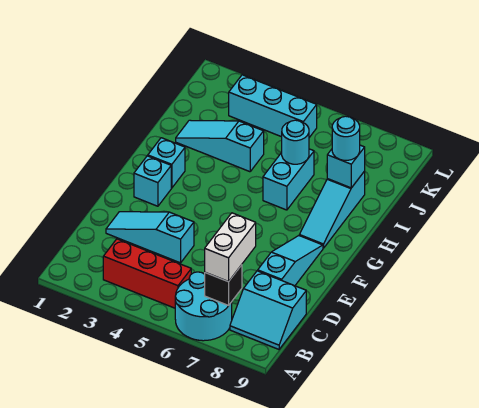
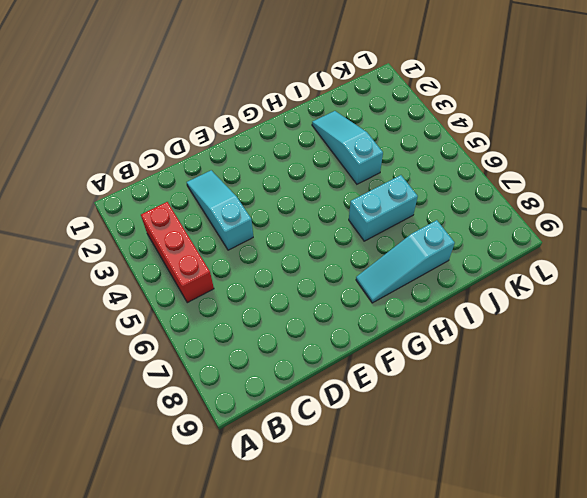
none -> cyan 2x2 round brick [175,272,232,341]
none -> cyan 2x2 slope [230,271,306,349]
none -> cyan 1x3 slope [258,236,323,286]

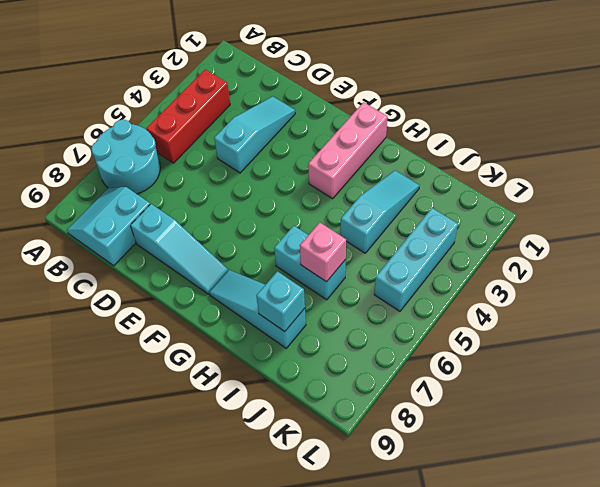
pink 1x3 brick [308,102,388,199] -> cyan 1x1 brick [148,138,185,188]
pink 1x1 brick [300,223,346,282] -> cyan 1x1 round brick [282,120,309,164]
none -> cyan 1x1 brick [134,156,171,206]
none -> black 1x1 brick [205,265,242,306]
none -> white 1x2 brick [205,213,256,282]

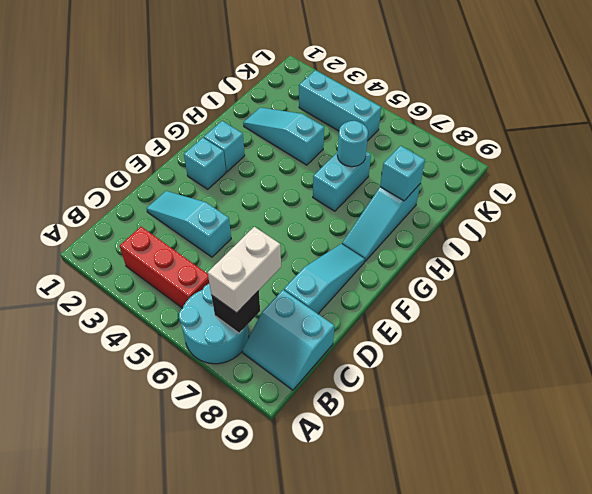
none -> cyan 1x1 round brick [332,116,360,160]

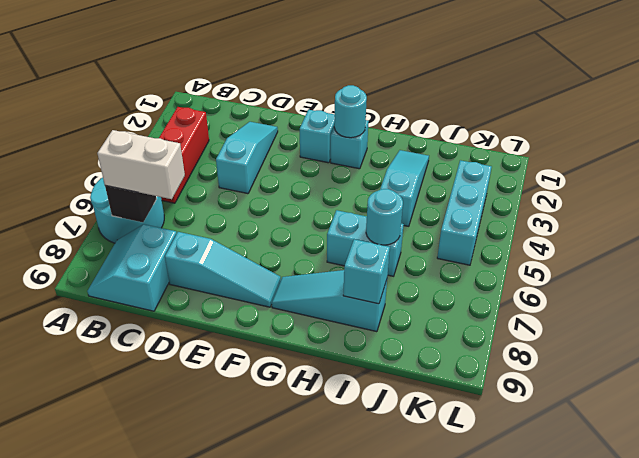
cyan 1x1 round brick [334,85,367,138] -> cyan 1x1 round brick moved to [332,116,360,160]

